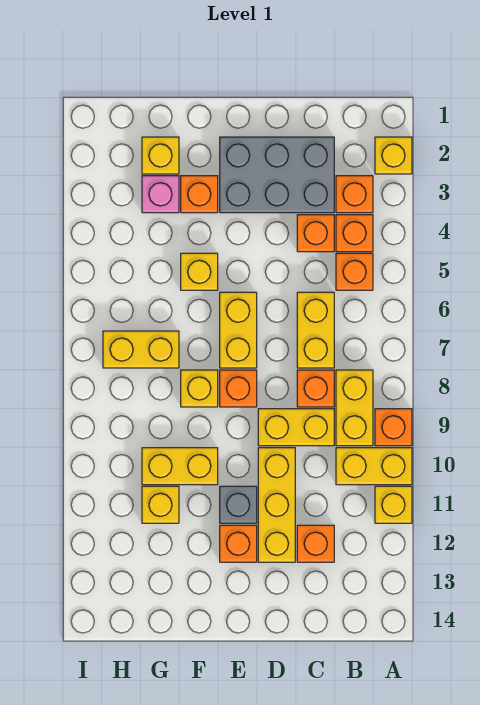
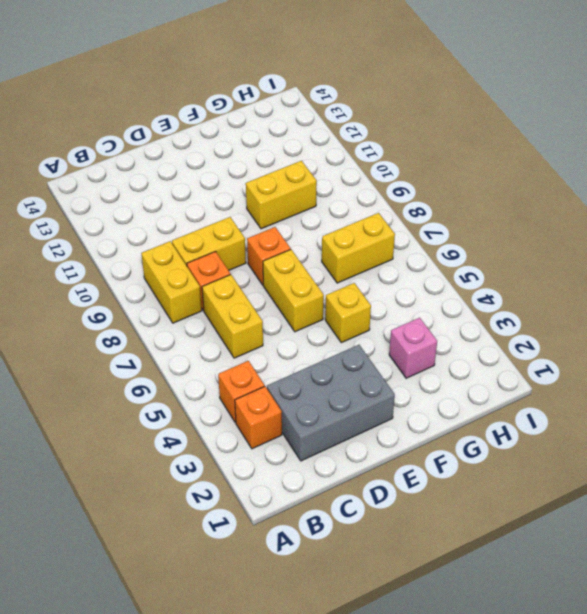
none -> yellow 1x1 brick [375,137,412,174]
none -> orange 1x1 brick [375,409,412,446]
none -> yellow 1x2 brick [336,448,412,485]

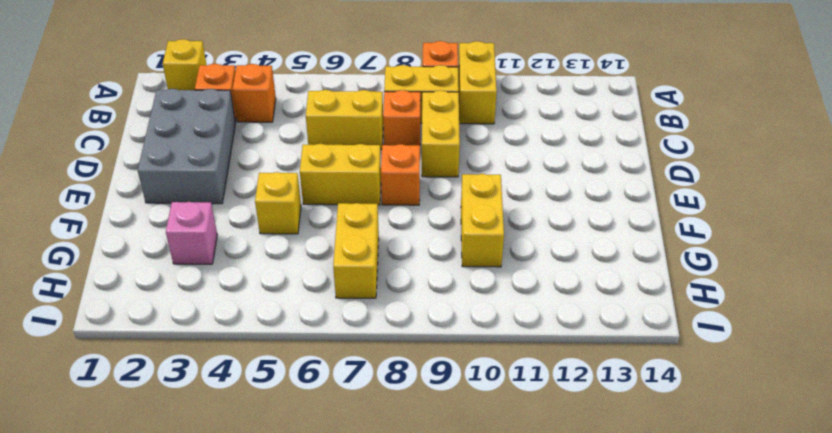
none -> yellow 1x1 brick [375,486,412,523]
none -> orange 1x1 brick [336,253,373,290]
none -> orange 1x1 brick [297,215,334,252]

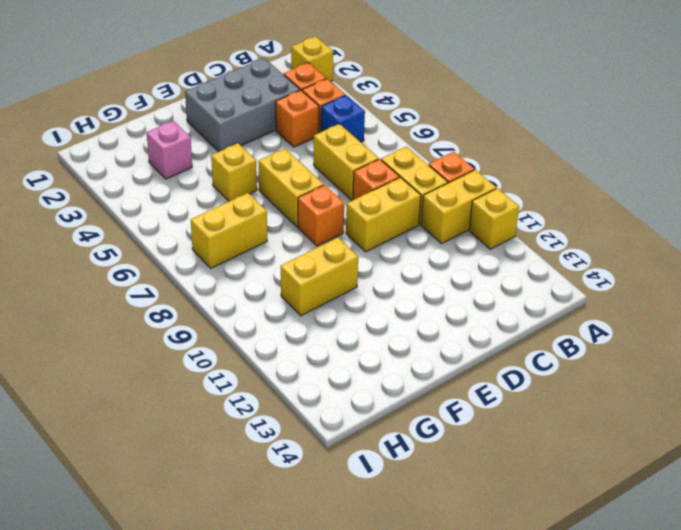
blue 1x1 brick [321,95,365,142] -> orange 1x1 brick [336,253,373,290]
none -> orange 1x1 brick [297,525,334,562]
none -> yellow 1x3 brick [258,448,295,562]
none -> grey 1x1 brick [220,486,257,523]

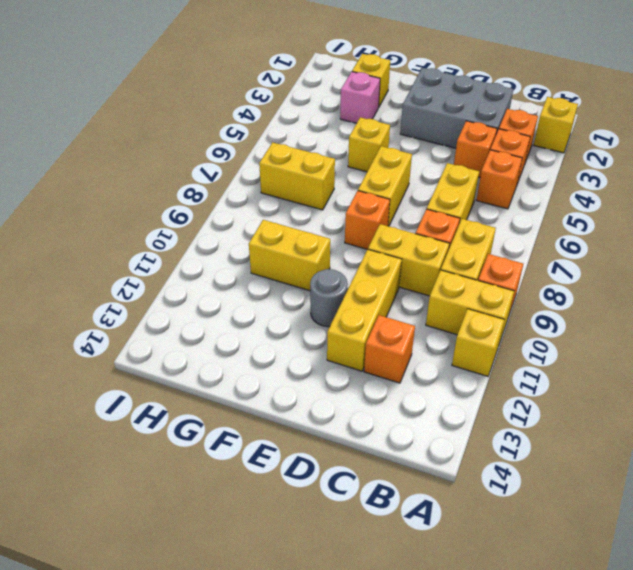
grey 1x1 round brick [310,269,348,327] -> grey 1x1 brick [220,486,257,523]
none -> orange 1x1 brick [220,525,257,562]
none -> orange 1x1 brick [181,176,218,213]
none -> yellow 1x1 brick [181,370,218,407]

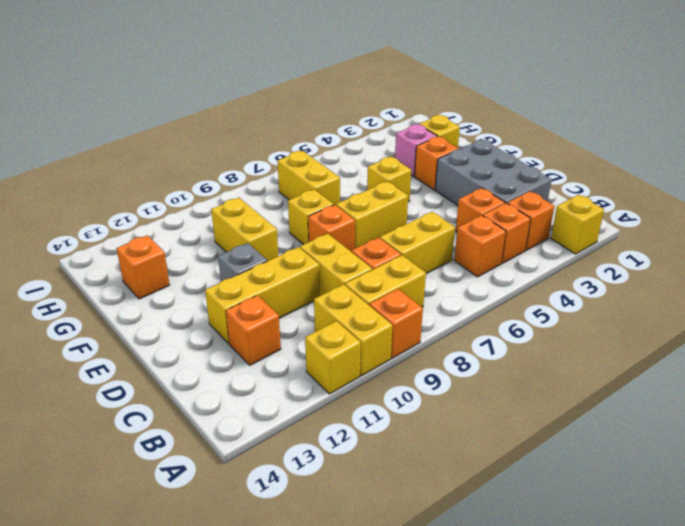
orange 1x1 brick [116,235,170,299] -> orange 1x1 brick moved to [220,525,257,562]
none -> yellow 1x1 brick [142,486,179,523]

